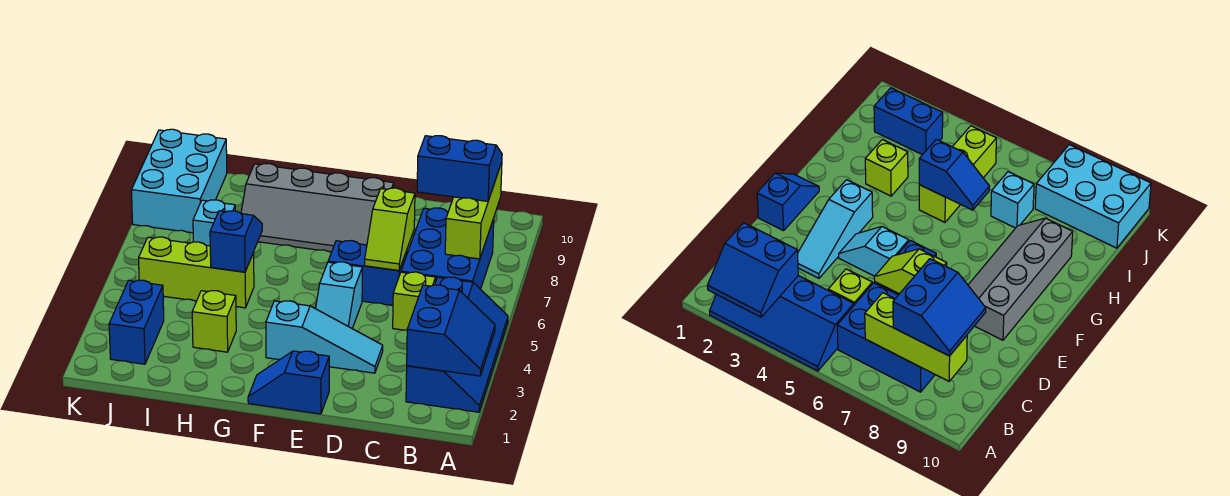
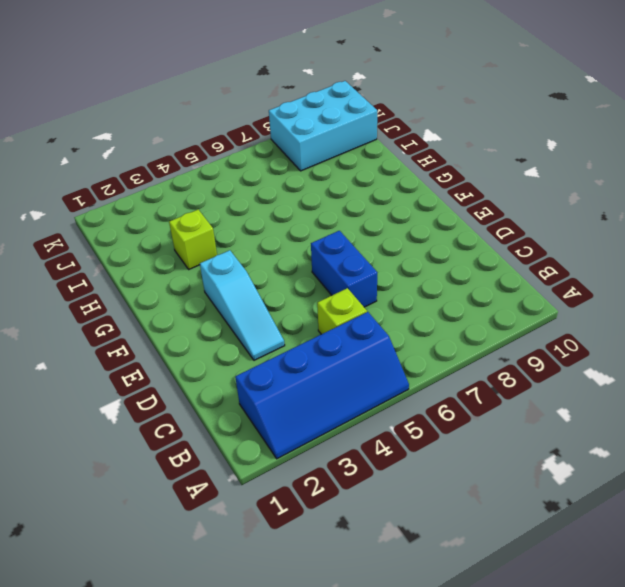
none -> blue 2x3 brick [401,208,494,289]
none -> blue 1x2 slope [248,351,329,414]
none -> cyan 1x2 slope [316,262,362,328]

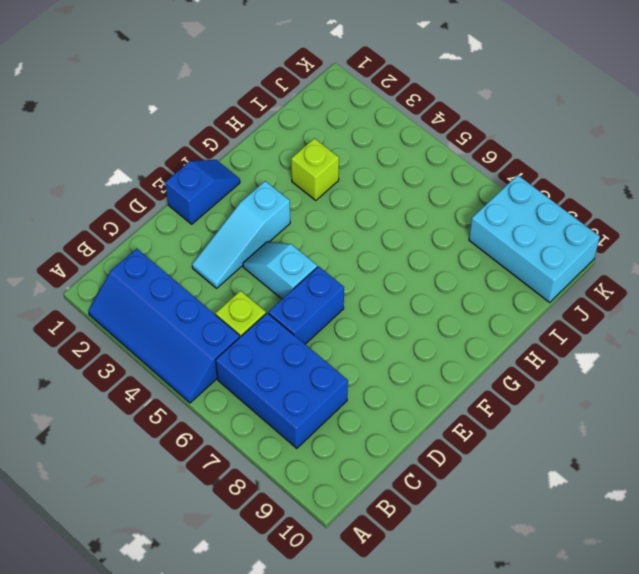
none -> grey 2x4 slope [241,163,394,252]
none -> lime 1x3 brick [139,237,254,308]
none -> cyan 1x1 brick [193,200,235,246]

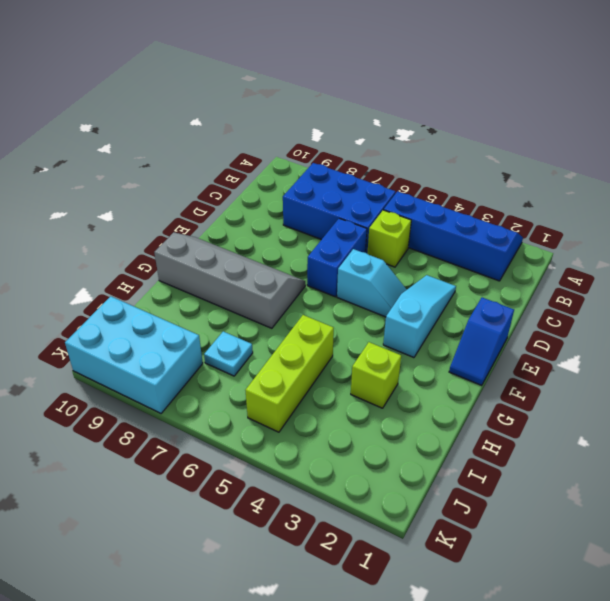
grey 2x4 slope [154,232,305,328] -> grey 2x4 slope turned to [241,163,394,252]
cyan 1x1 plate [204,332,253,376] -> cyan 1x1 brick [193,200,235,246]
none -> blue 1x2 brick [109,280,164,364]
none -> blue 2x2 slope [407,285,495,376]
none -> lime 1x3 brick [445,162,502,259]

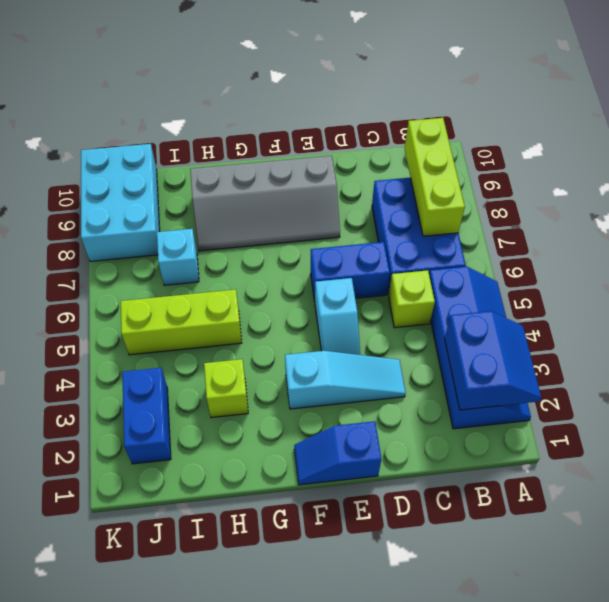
none -> lime 1x2 slope [365,188,415,270]
none -> blue 1x2 slope [210,211,262,272]
none -> blue 2x2 slope [417,136,502,201]

